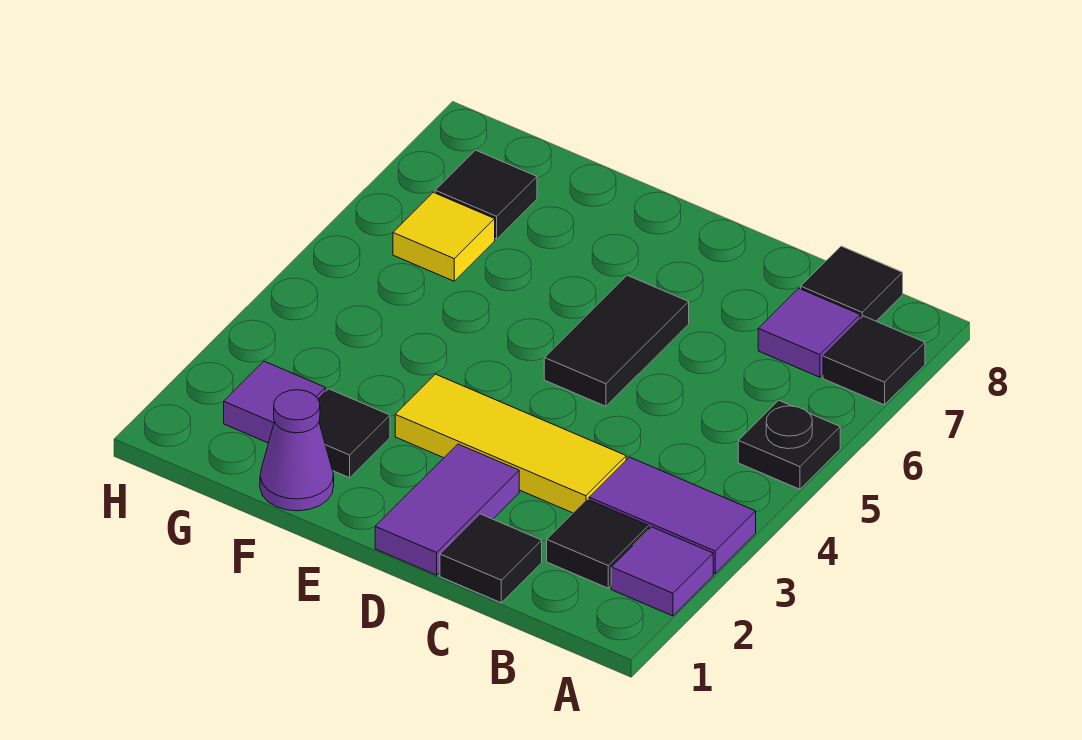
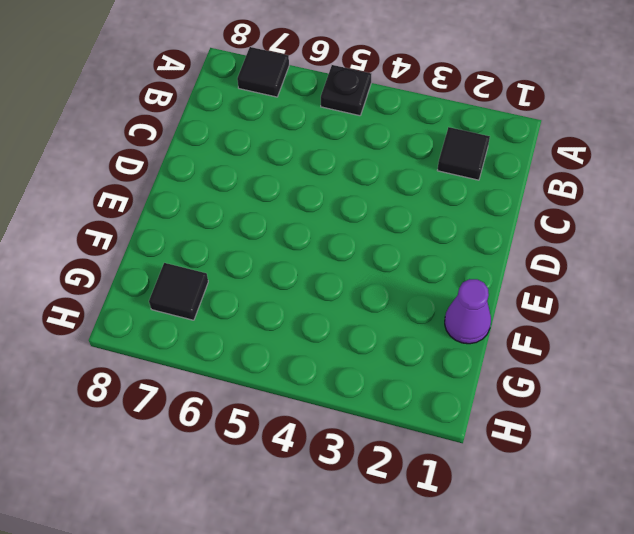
none -> purple 1x1 tile [611,527,713,616]
none -> purple 1x2 tile [589,457,756,574]
none -> purple 1x1 tile [758,288,860,377]

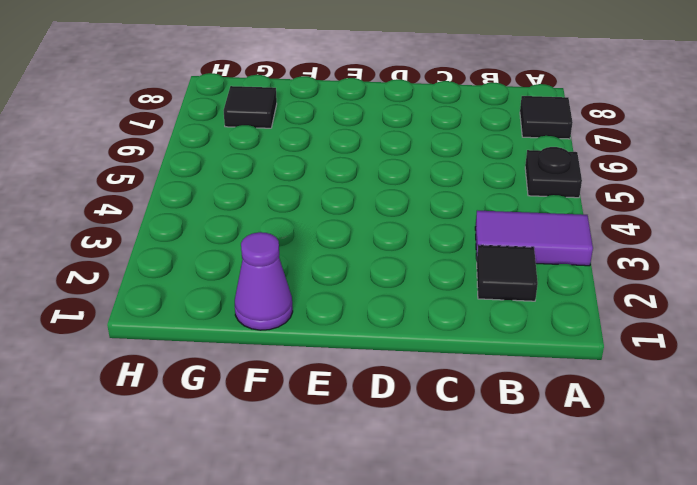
none -> purple 1x1 tile [611,527,713,616]
none -> purple 1x1 tile [758,288,860,377]
none -> black 1x1 tile [801,246,903,321]

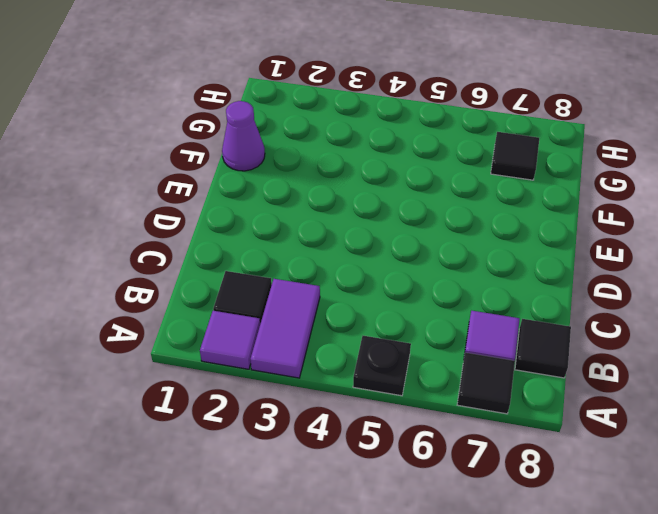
none -> black 1x1 tile [440,514,542,603]
none -> yellow 1x3 tile [395,374,626,513]
none -> purple 1x2 tile [375,444,519,575]

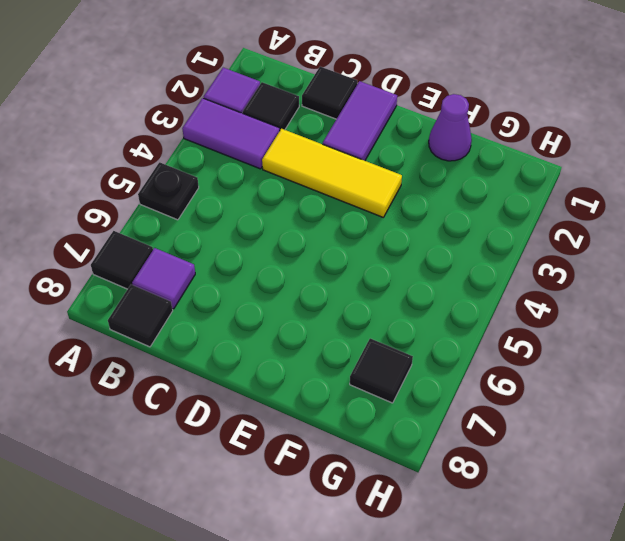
none -> black 1x2 tile [544,275,689,406]
none -> black 1x1 tile [318,389,390,478]
none -> purple 1x1 tile [224,361,325,443]

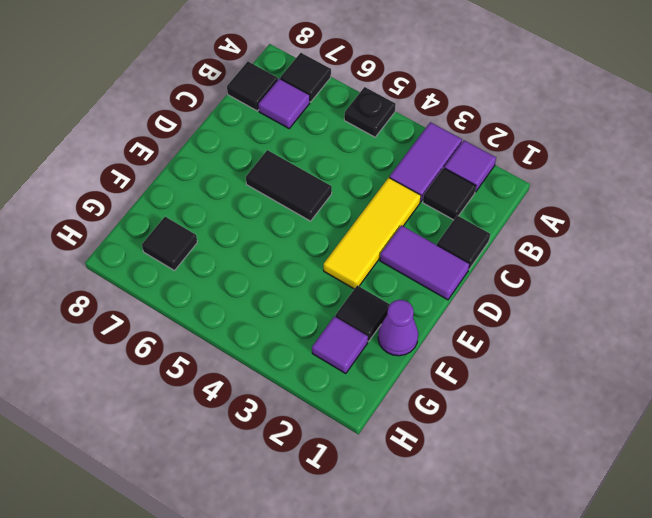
none -> yellow 1x1 tile [393,192,495,281]

